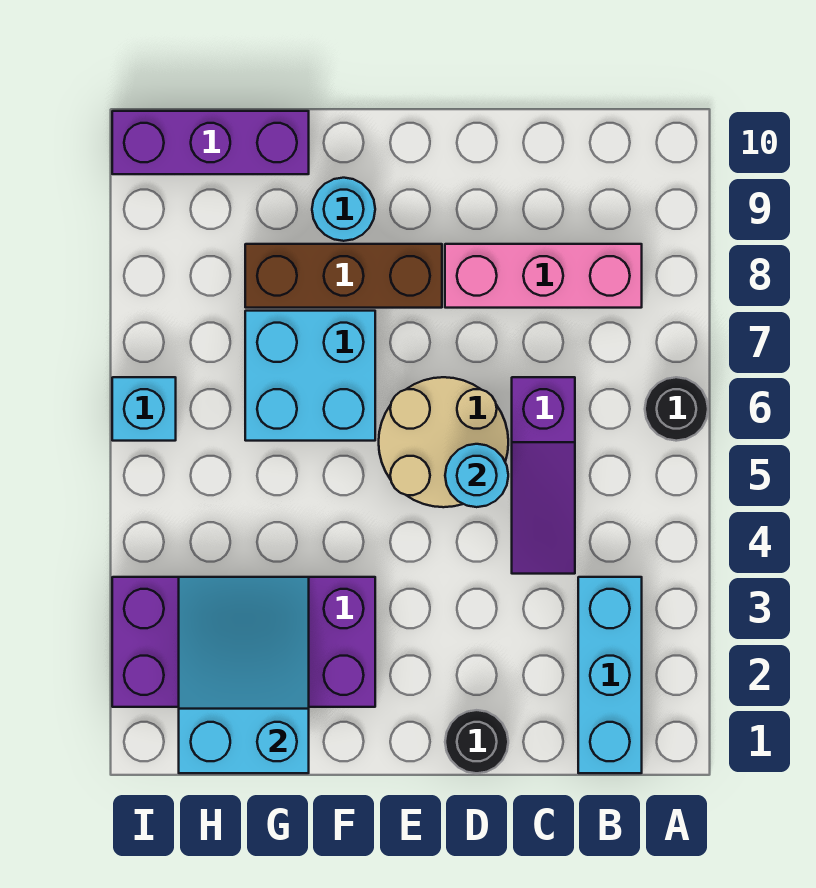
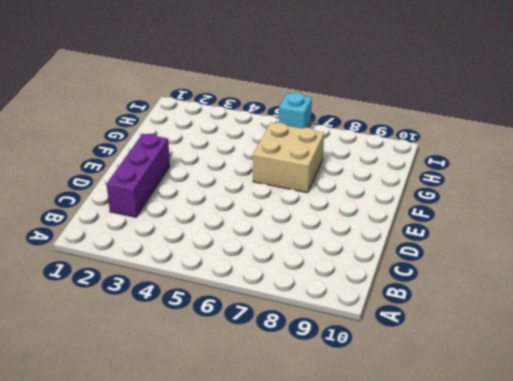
purple 1x3 brick [107,134,170,217] -> purple 1x3 brick moved to [112,111,309,174]
tan 2x2 brick [253,123,324,193] -> cyan 2x2 brick [245,311,375,441]
none -> black 1x1 round brick [645,377,708,441]
none -> cyan 1x3 brick [578,577,642,773]
none -> pink 1x3 brick [445,244,642,308]

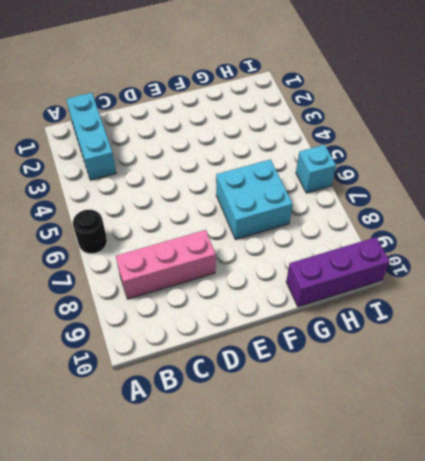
none -> purple 1x3 slope [512,377,575,574]
none -> black 1x1 round brick [445,710,508,773]
none -> tan 2x2 round brick [379,377,508,507]

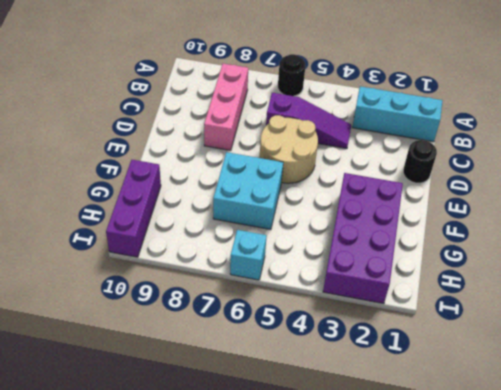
none -> brown 1x3 brick [245,244,442,308]
none -> cyan 1x1 round brick [312,178,375,241]
none -> cyan 1x1 round brick [445,444,508,507]

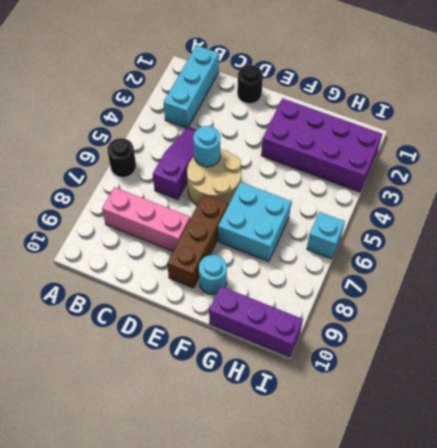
brown 1x3 brick [167,194,228,288] -> brown 1x3 brick turned to [245,244,442,308]
none -> cyan 2x3 slope [179,577,309,773]

